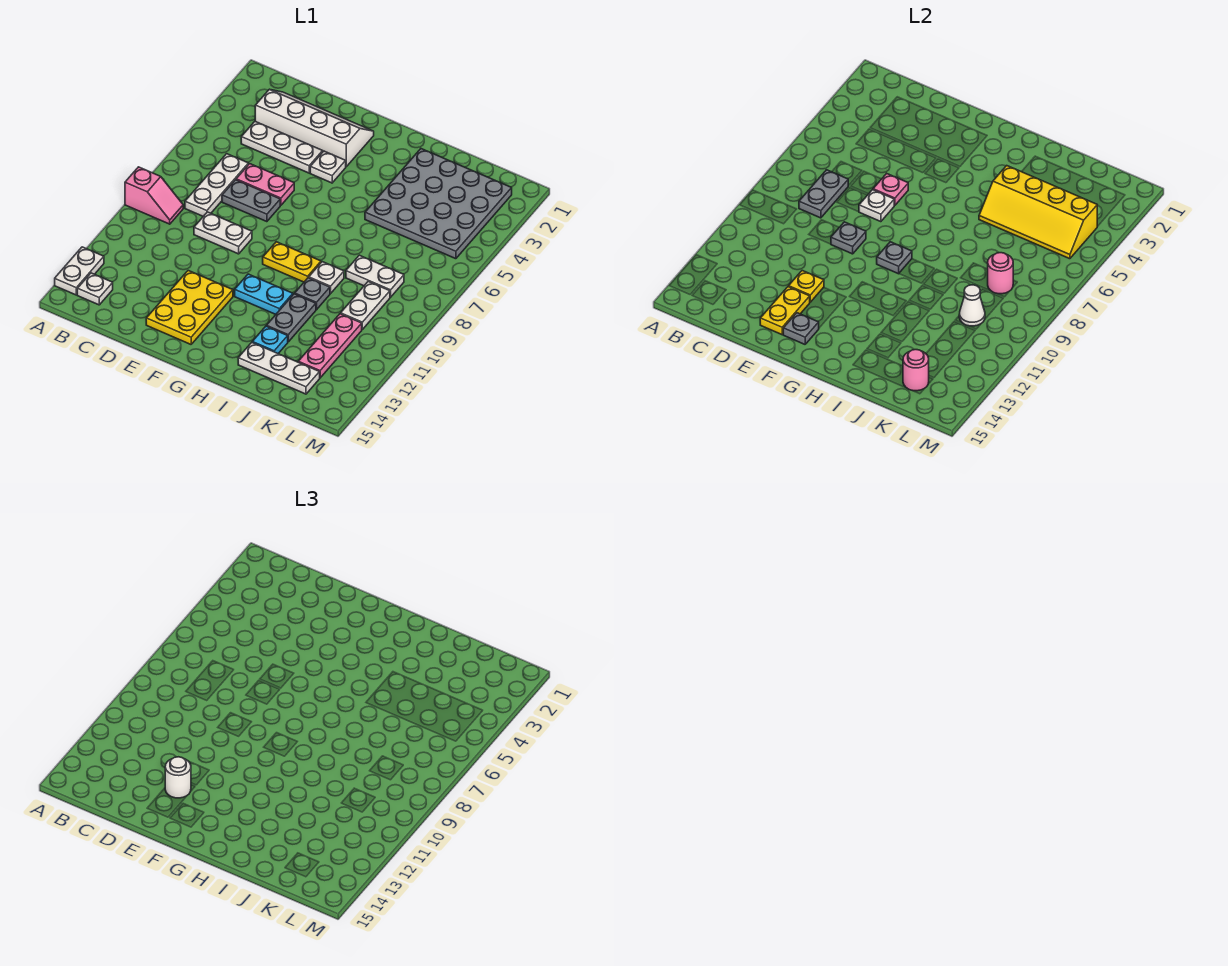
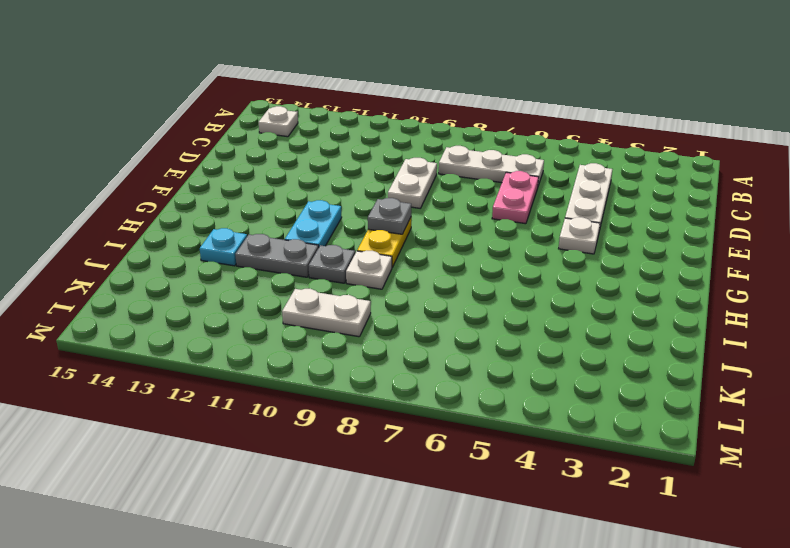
none -> pink 1x2 slope [125,167,183,224]
none -> white 1x2 plate [55,247,104,295]
none -> white 2x4 slope [255,89,374,167]
none -> grey 1x2 plate [222,180,280,222]

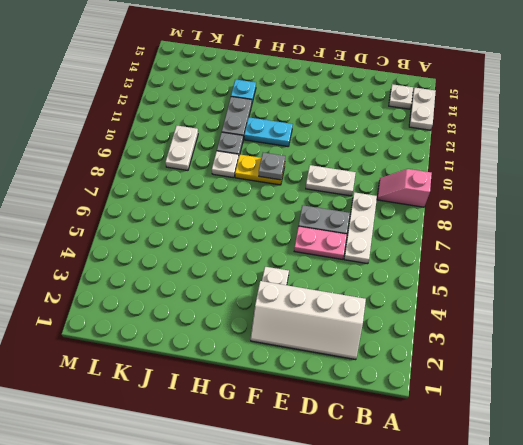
none -> white 1x3 plate [241,122,323,173]
none -> yellow 2x3 plate [146,271,233,344]
none -> grey 4x4 plate [365,149,512,259]
none -> white 1x3 plate [238,343,320,394]

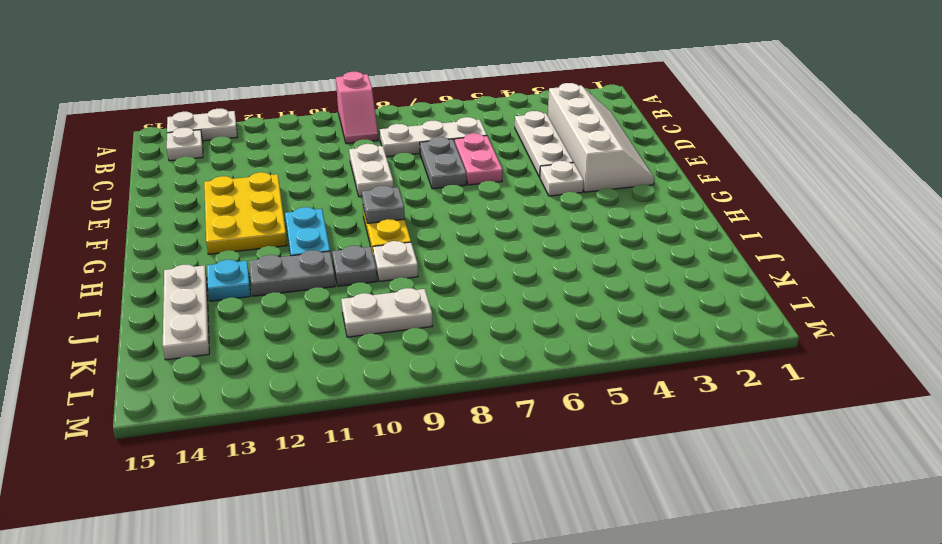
yellow 2x3 plate [204,172,287,254] -> yellow 2x3 plate turned to [146,271,233,344]
none -> grey 4x4 plate [365,149,512,259]
none -> white 1x2 plate [346,255,404,297]
none -> pink 1x3 plate [298,314,362,378]
none -> grey 1x2 plate [799,170,848,218]

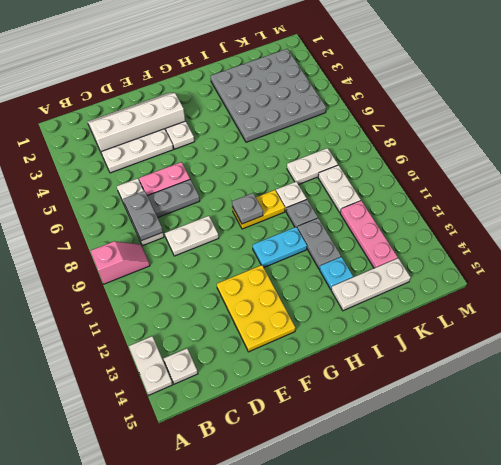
none -> pink 1x1 plate [873,174,908,205]
none -> white 1x1 plate [859,190,894,222]
none -> grey 1x1 plate [831,222,866,254]
none -> yellow 1x1 plate [789,271,824,302]

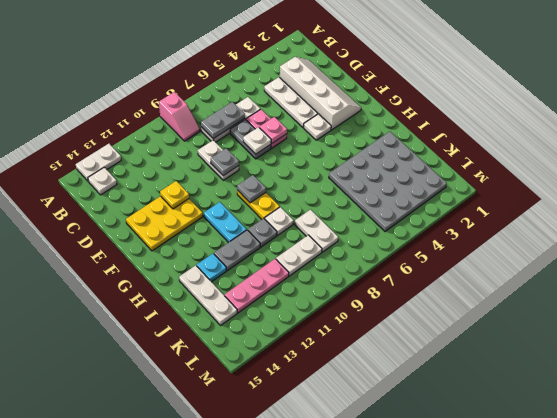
none -> yellow 1x2 plate [760,287,810,335]
none -> grey 1x1 plate [783,313,819,344]
none -> yellow 2x4 slope [979,166,1097,259]
none -> pink 1x1 round brick [988,253,1013,294]

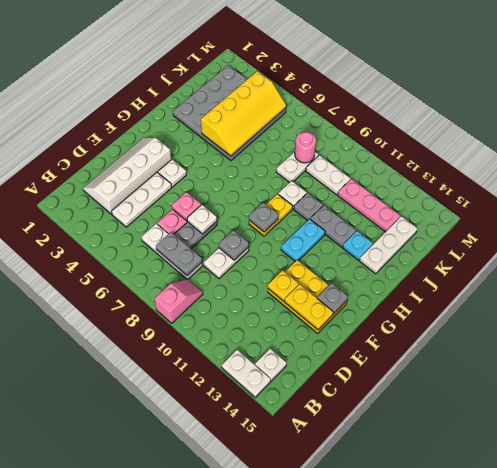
none -> white 1x1 cone [959,285,985,326]
none -> pink 1x1 round brick [903,350,929,391]
none -> white 1x1 round brick [165,757,191,798]

